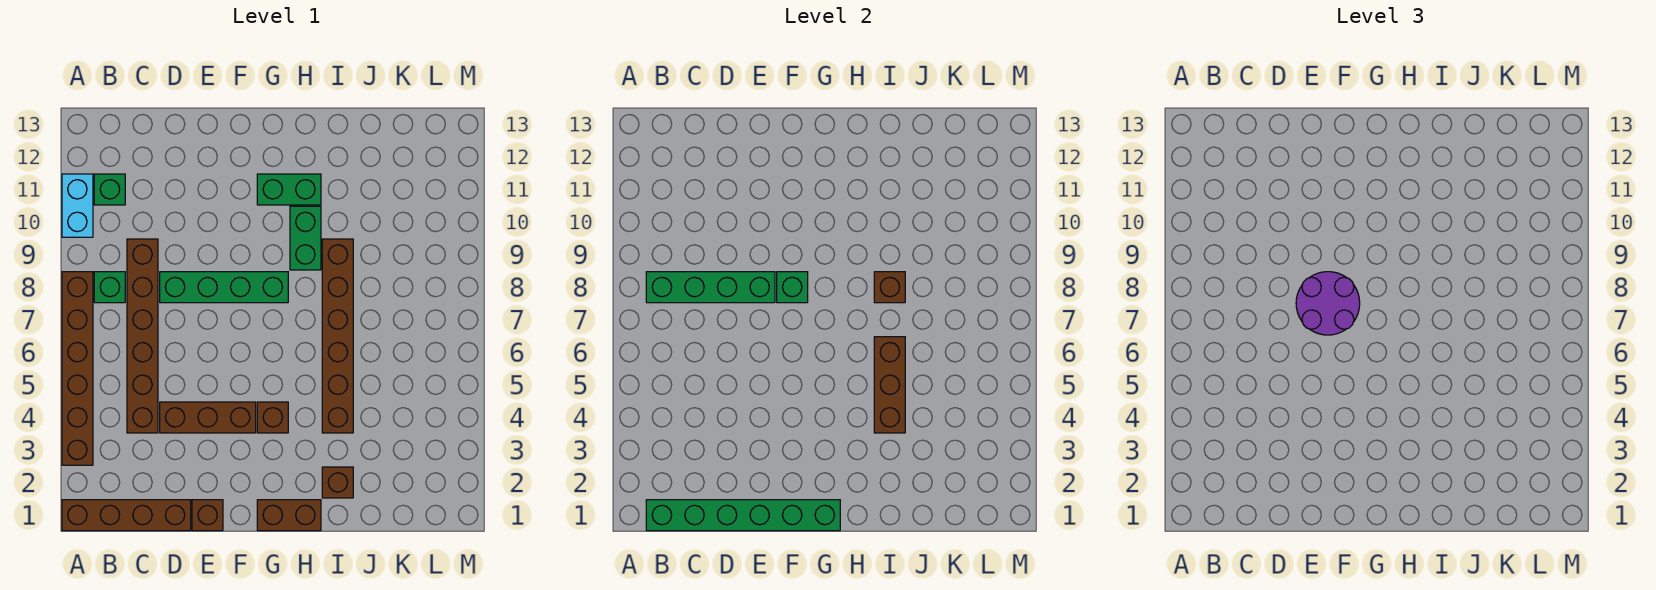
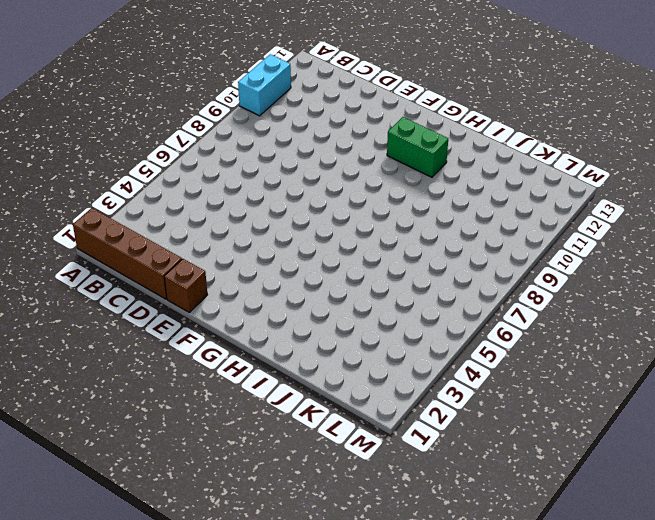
none -> brown 1x6 brick [62,272,93,465]
none -> green 1x1 brick [94,272,125,303]
none -> green 1x1 brick [94,174,125,205]

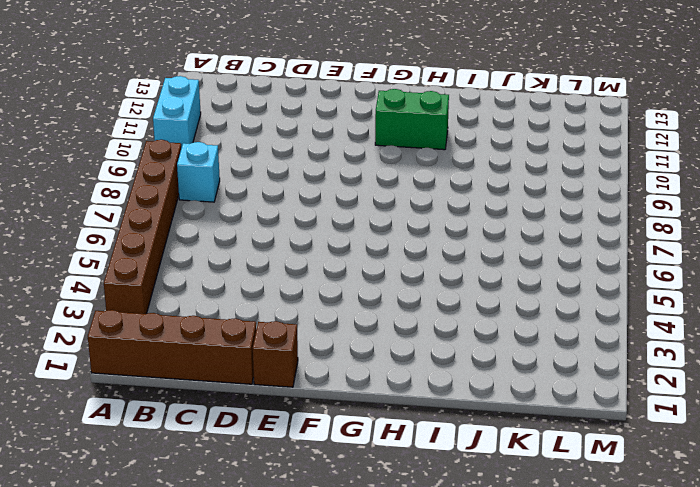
cyan 1x1 brick [177,142,220,202] -> green 1x1 brick [94,272,125,303]
none -> green 1x1 brick [94,174,125,205]
none -> brown 1x6 brick [127,239,158,433]
none -> brown 1x3 brick [160,402,256,433]

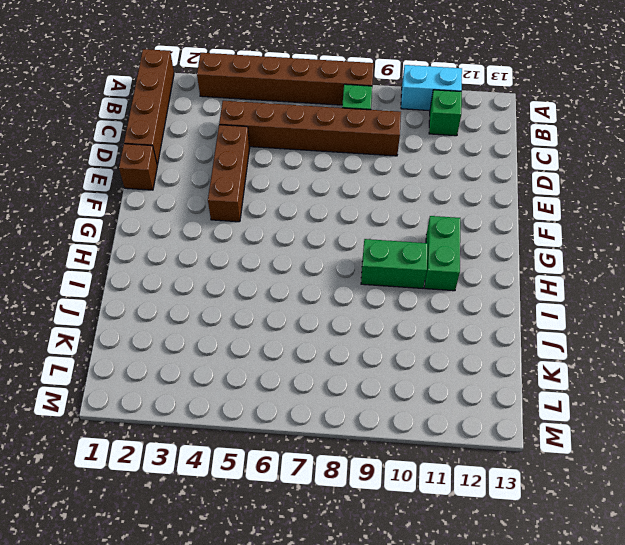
none -> green 1x4 brick [160,272,288,303]
none -> brown 1x2 brick [257,500,321,531]
none -> brown 1x1 brick [257,402,288,433]

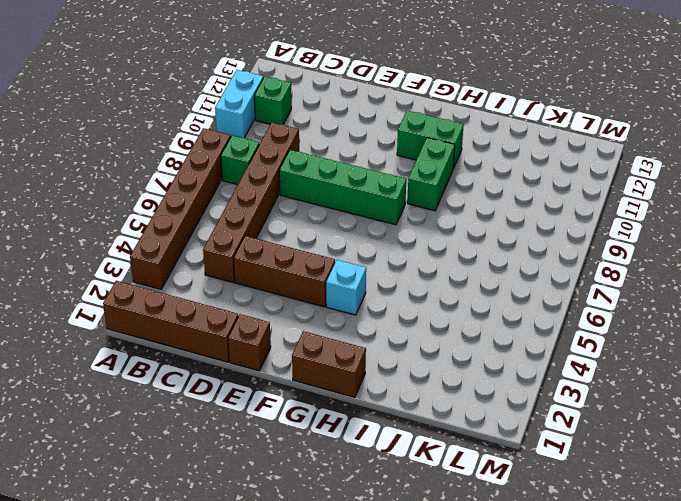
cyan 1x1 brick [326,260,366,315] -> brown 1x1 brick [257,402,288,433]
none -> brown 1x1 brick [322,467,353,498]
none -> brown 1x6 brick [322,239,353,433]
none -> green 1x6 brick [646,500,840,531]

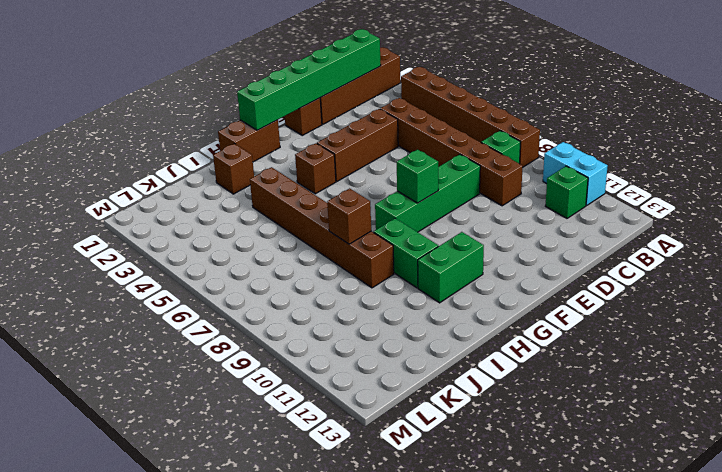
none -> green 1x4 brick [646,272,775,303]
none -> brown 1x3 brick [874,337,905,433]
none -> purple 2x2 round brick [1296,272,1360,335]

